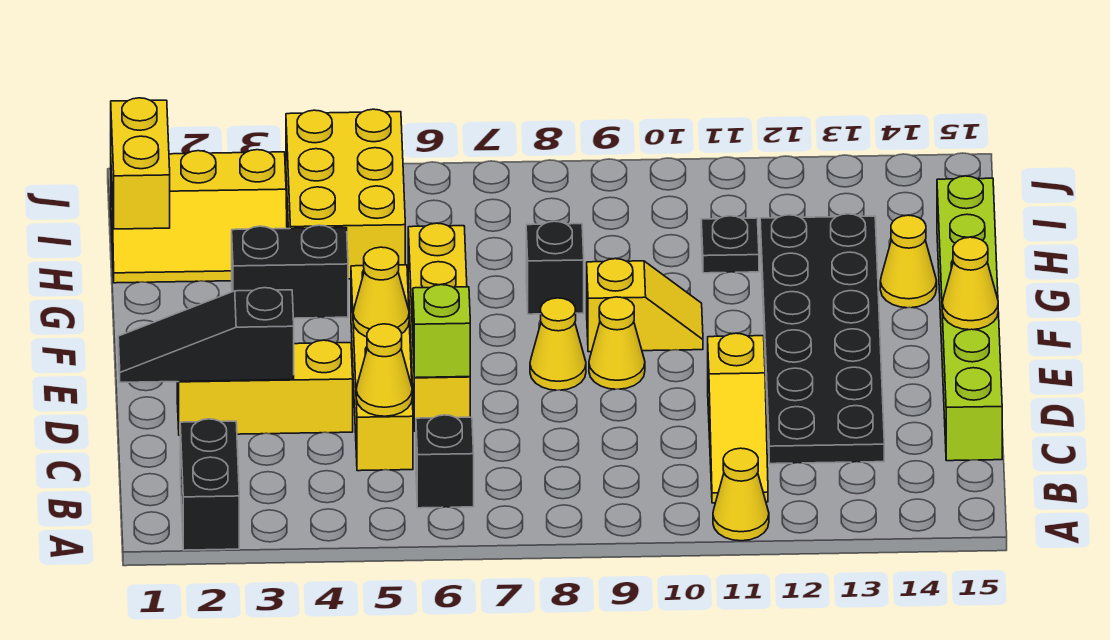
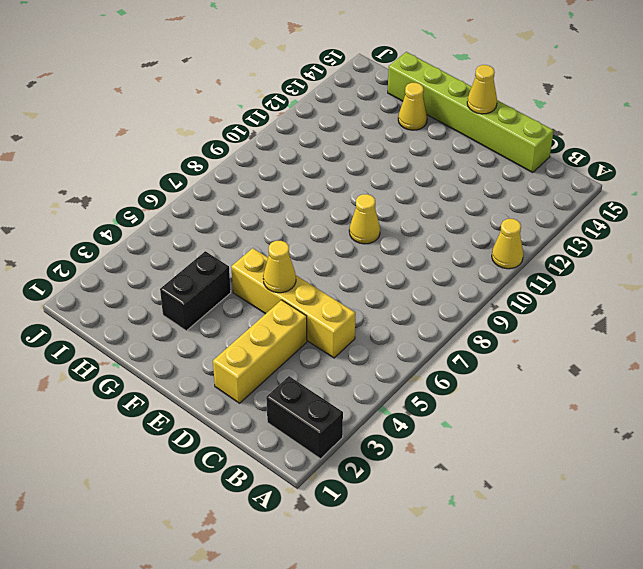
none -> black 1x1 brick [416,415,474,508]
none -> yellow 1x3 slope [708,333,768,503]
none -> black 2x6 plate [760,214,884,464]

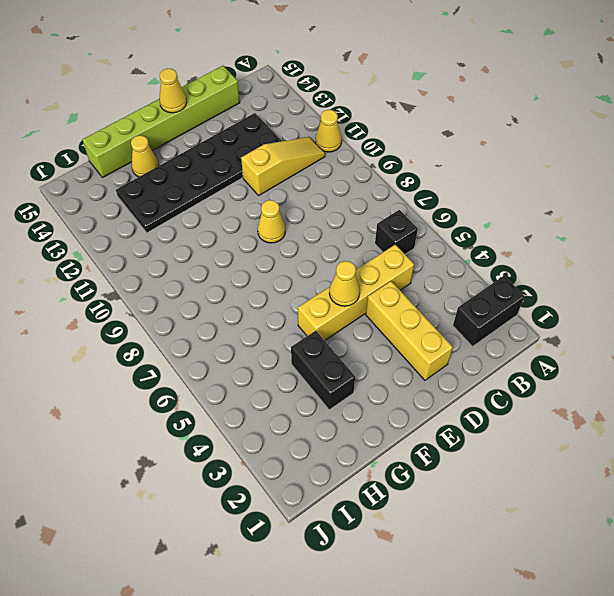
none -> yellow 1x4 brick [408,223,470,431]
none -> yellow 1x1 cone [530,298,586,390]
none -> yellow 1x2 slope [587,259,703,352]

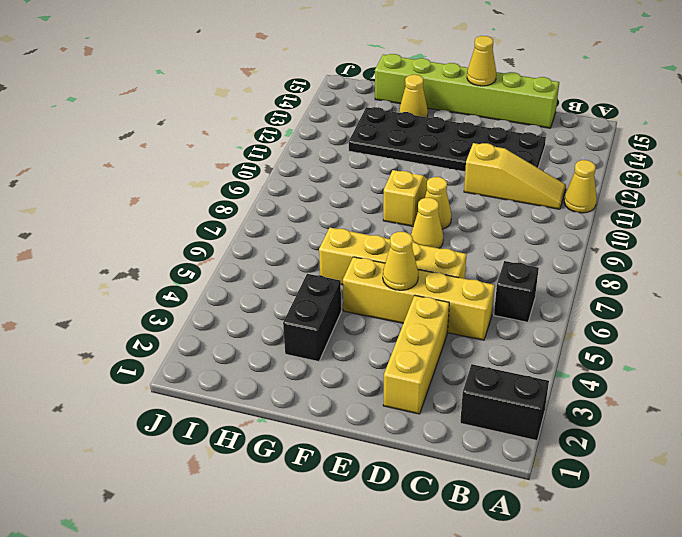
none -> black 1x1 brick [526,221,584,314]
none -> yellow 2x3 slope [111,150,287,283]
none -> yellow 2x3 brick [286,109,405,279]

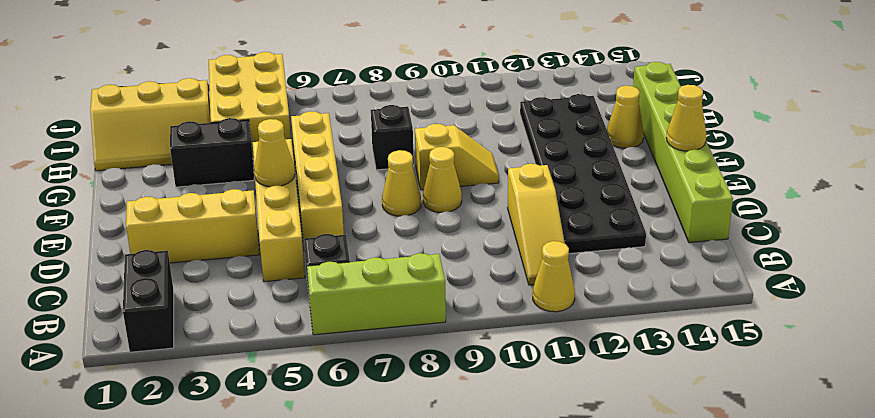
lime 1x3 brick [307,253,446,335] -> none
none -> black 1x1 plate [701,216,759,273]
none -> yellow 1x1 cone [356,324,412,416]
none -> black 1x3 slope [118,288,294,382]

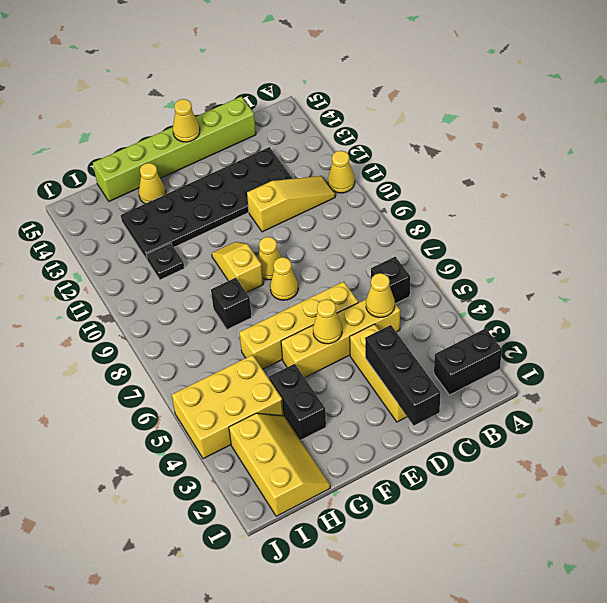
black 1x3 brick [365,325,440,425] -> black 1x3 slope [118,288,294,382]
none -> lime 1x1 brick [413,285,470,378]
none -> yellow 1x2 brick [111,98,170,229]

